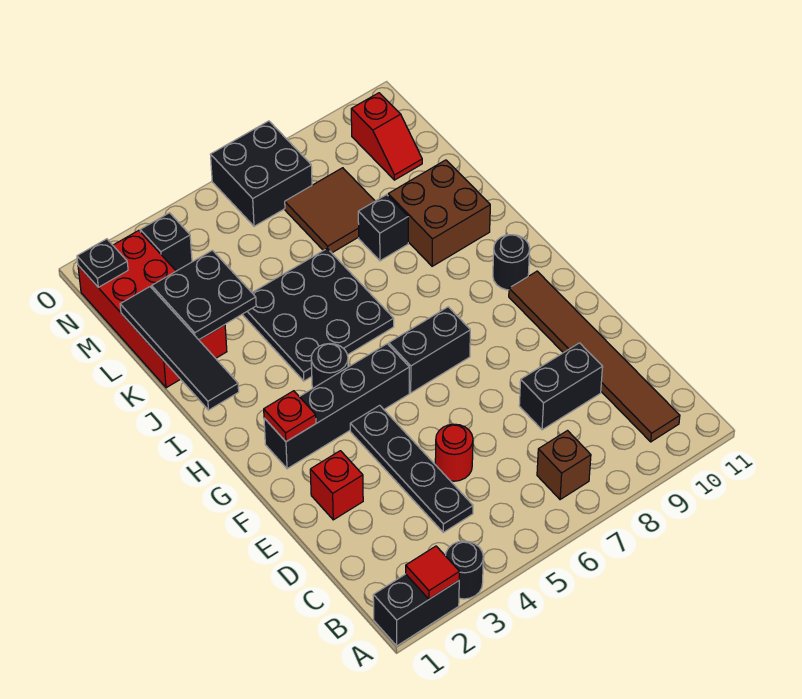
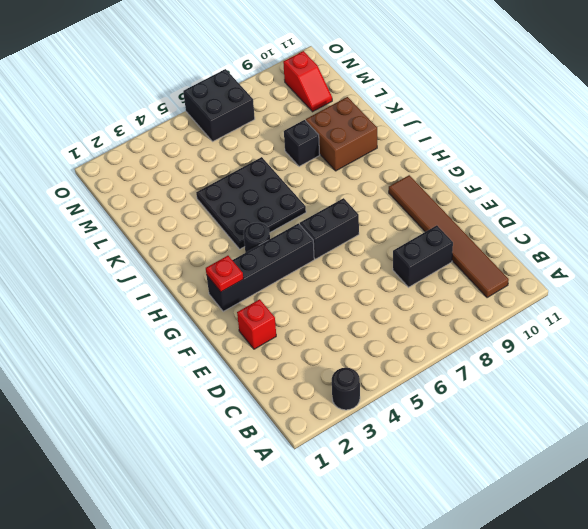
none -> black 1x2 brick [373,574,459,646]
none -> brown 1x1 brick [537,431,591,500]
none -> black 1x4 plate [350,405,473,532]

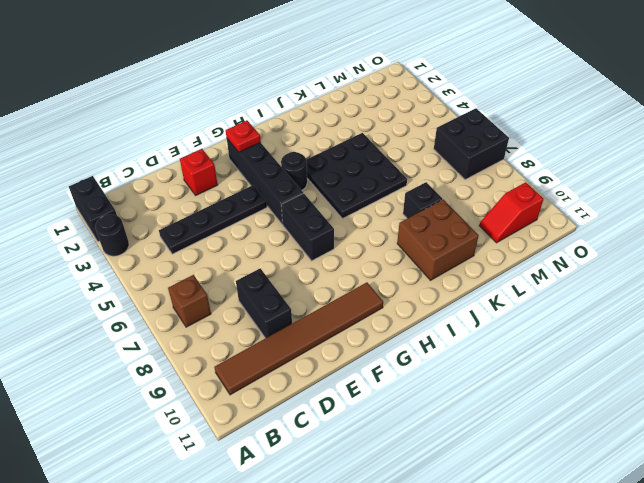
none -> red 1x1 round brick [435,424,473,481]
none -> black 1x1 round brick [493,235,530,290]
none -> red 2x4 brick [78,230,227,388]

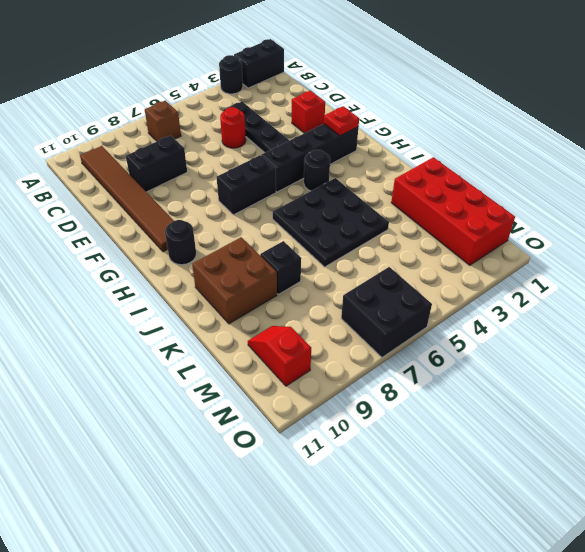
none -> brown 2x2 tile [285,168,375,253]
none -> black 1x1 brick [140,213,192,271]
none -> red 1x1 tile [406,546,460,599]

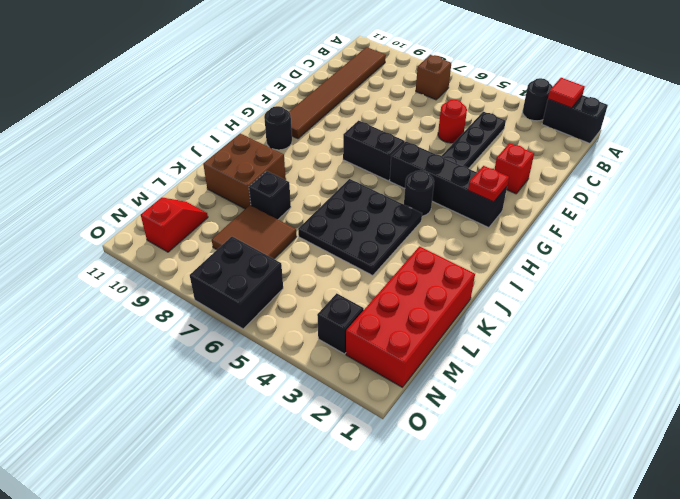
none -> black 1x2 brick [519,343,603,430]
none -> black 1x4 tile [120,287,239,410]
none -> black 2x2 plate [152,250,256,340]

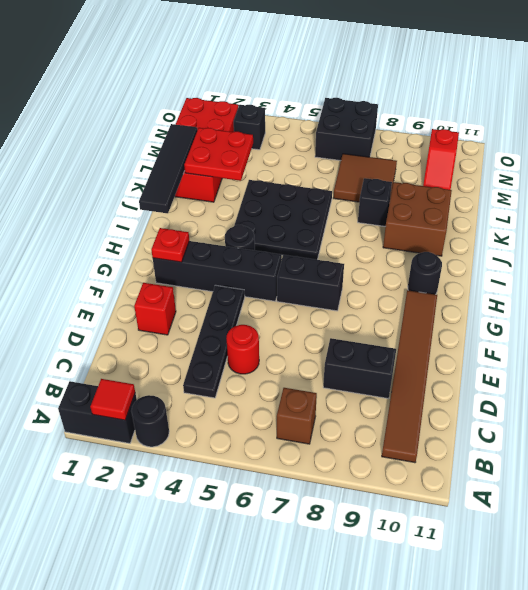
red 2x2 plate [184,128,253,181] -> black 2x2 plate [152,250,256,340]
none -> black 1x1 plate [77,239,128,287]

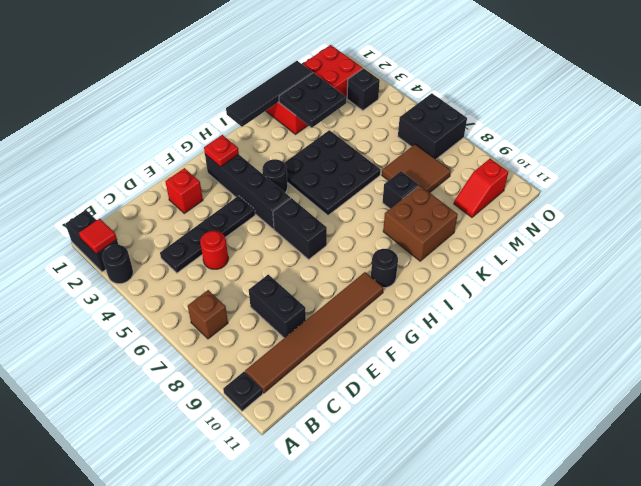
black 1x1 plate [223,372,263,411] -> black 1x1 plate moved to [77,239,128,287]

